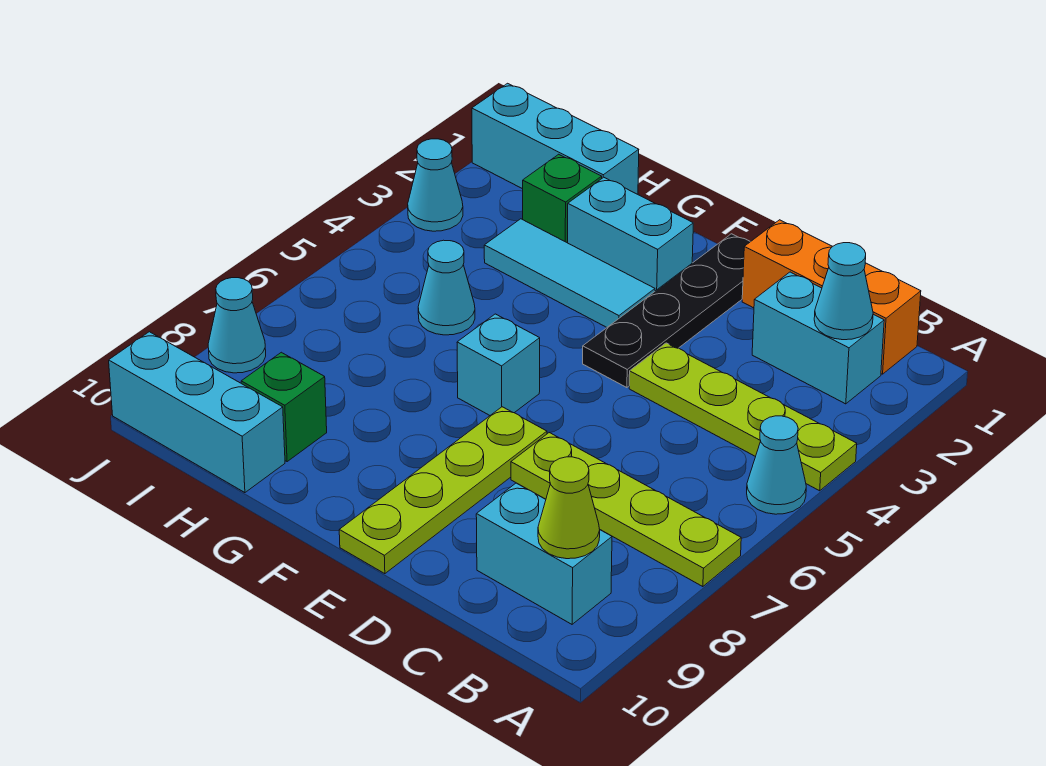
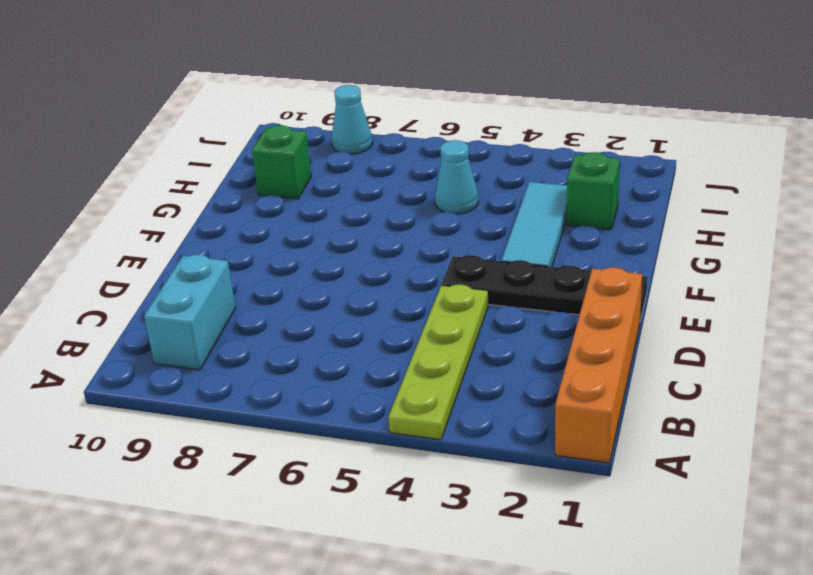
orange 1x4 brick [555,268,642,463] -> orange 1x3 brick [742,220,921,374]
none -> cyan 1x1 cone [747,416,806,514]
none -> lime 1x4 plate [511,433,741,587]
none -> cyan 1x2 brick [752,272,884,404]

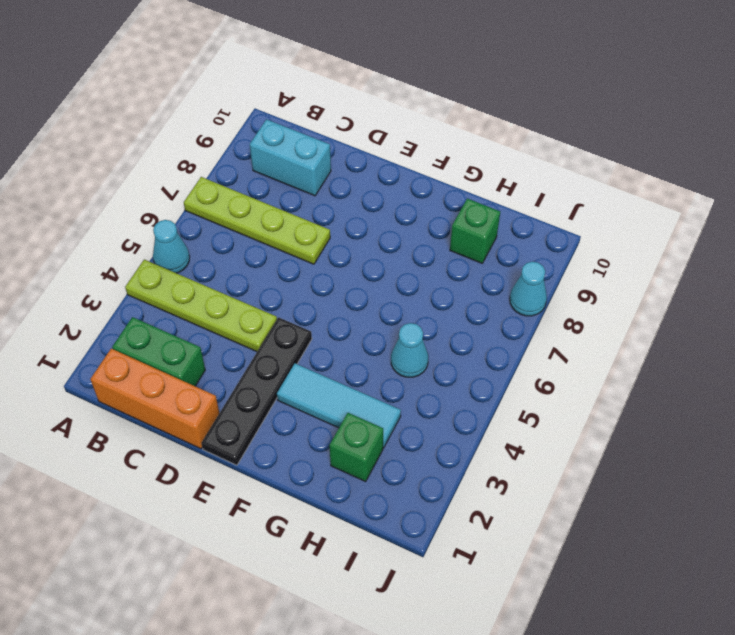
green 1x2 brick [112,317,205,386] -> cyan 1x2 brick [752,272,884,404]
none -> lime 1x4 plate [339,407,547,574]
none -> cyan 1x2 brick [568,177,693,291]
none -> cyan 1x1 brick [457,314,540,415]

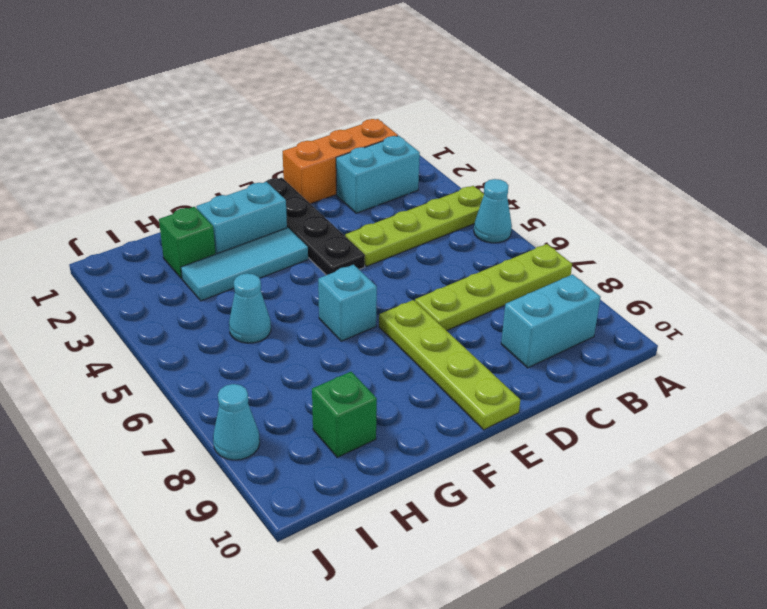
none -> cyan 1x3 brick [472,83,639,194]
none -> cyan 1x3 brick [109,332,285,493]
none -> cyan 1x1 cone [408,139,463,231]

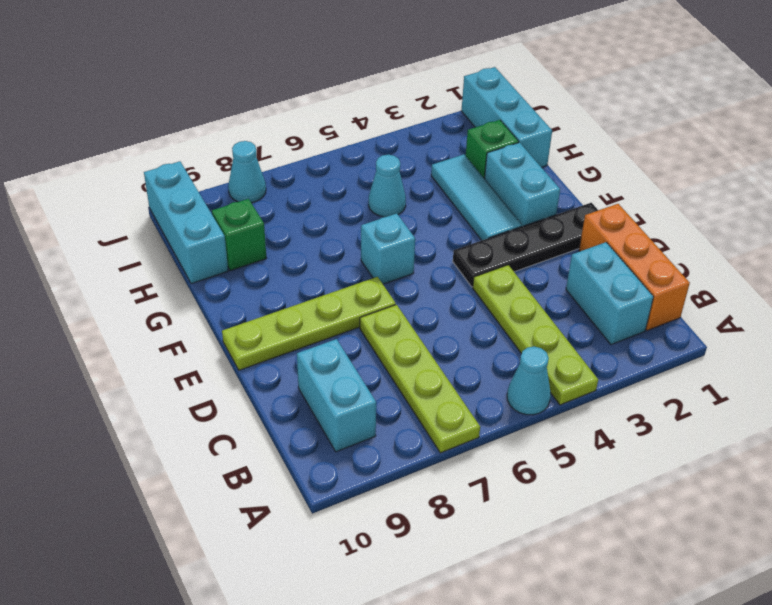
none -> cyan 1x1 cone [408,139,463,231]
none -> cyan 1x1 cone [814,243,873,340]
none -> lime 1x1 cone [538,457,600,559]

